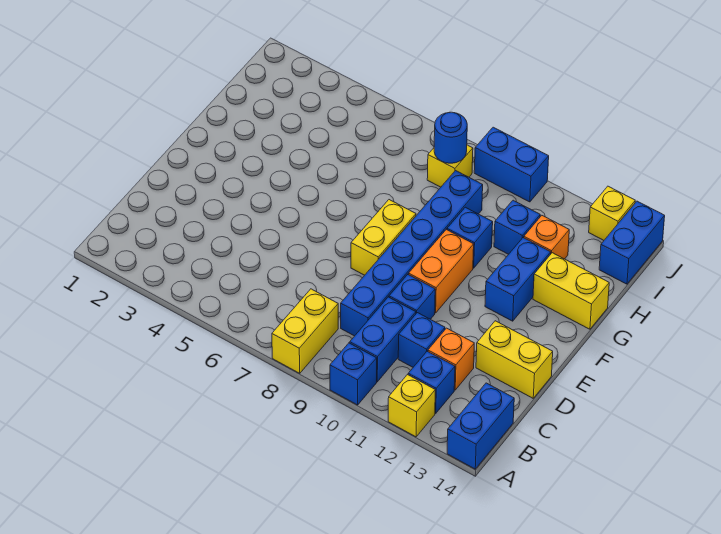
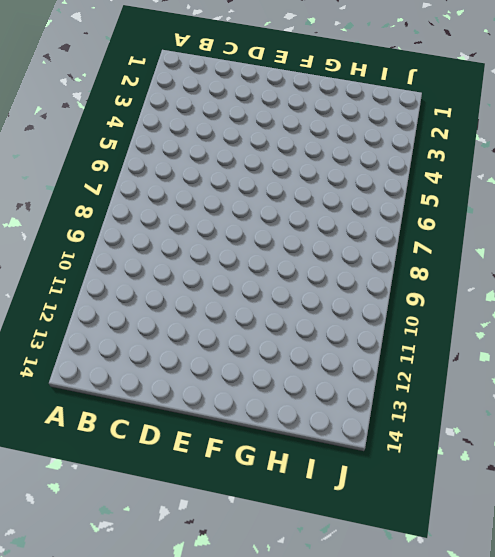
none -> yellow 1x2 brick [272,289,338,373]
none -> blue 1x1 brick [330,343,377,405]
none -> yellow 1x1 brick [388,375,435,437]

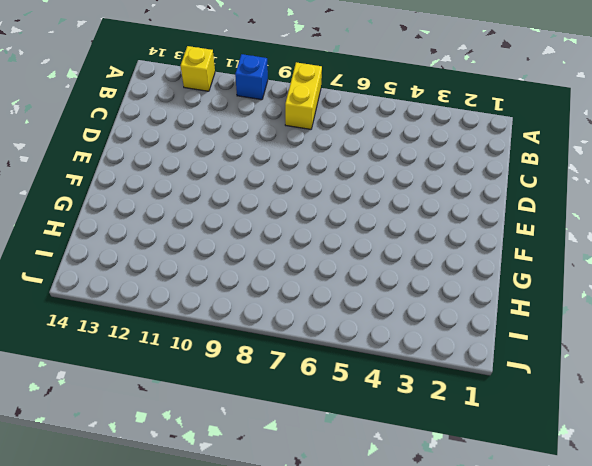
none -> blue 1x2 brick [447,383,514,469]
none -> blue 1x2 brick [350,297,416,382]
none -> blue 1x1 brick [408,351,455,413]

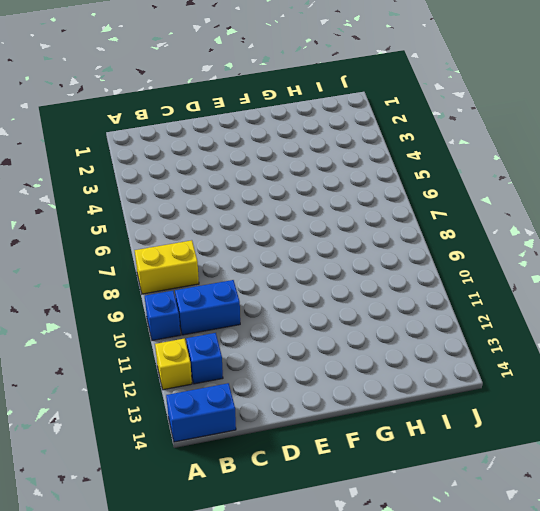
none -> blue 1x6 brick [341,171,483,336]
none -> blue 1x1 brick [398,313,445,367]
none -> orange 1x1 brick [428,328,474,390]

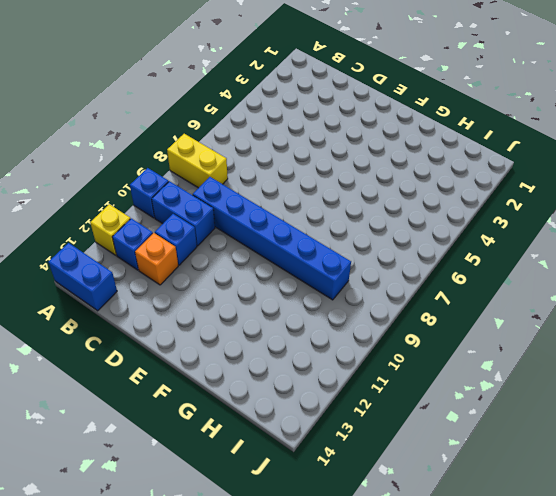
none -> blue 1x1 brick [389,275,435,319]
none -> yellow 1x2 brick [476,321,553,398]
none -> yellow 1x2 brick [351,200,416,275]

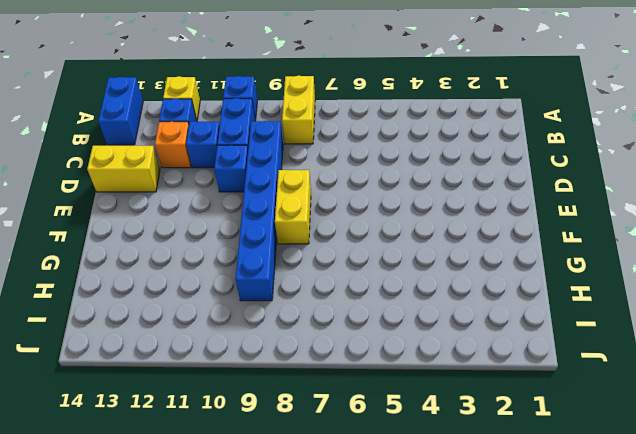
none -> orange 1x2 brick [409,230,474,313]
none -> blue 1x2 brick [485,238,551,321]
none -> blue 1x1 brick [447,207,493,268]

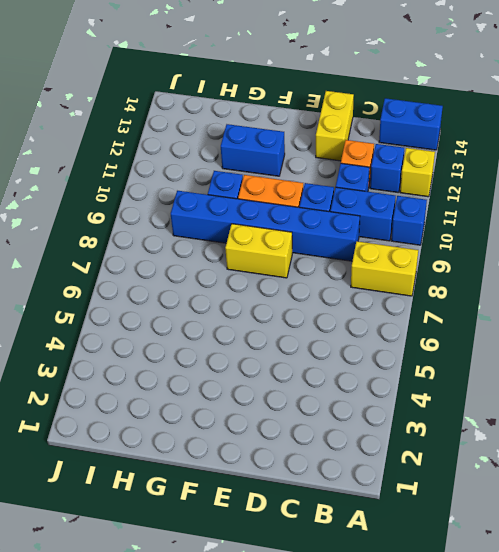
none -> yellow 1x2 brick [533,253,609,329]
none -> blue 1x1 brick [494,200,540,254]
none -> orange 1x1 brick [524,216,569,259]

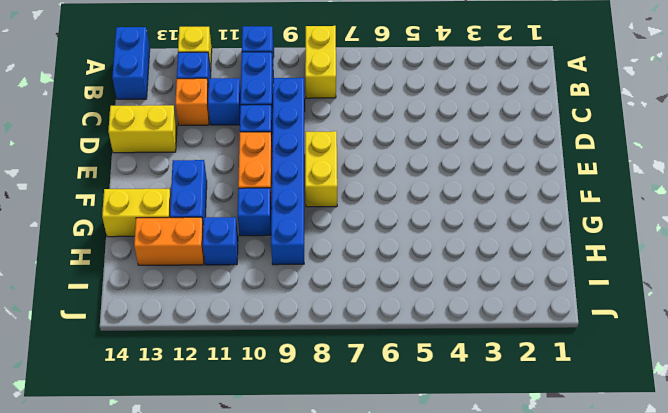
orange 1x2 brick [134,217,204,265] -> orange 1x1 brick [524,216,569,259]
none -> yellow 1x1 brick [427,145,473,187]
none -> blue 1x2 brick [599,201,665,284]
none -> blue 1x2 brick [474,127,549,202]

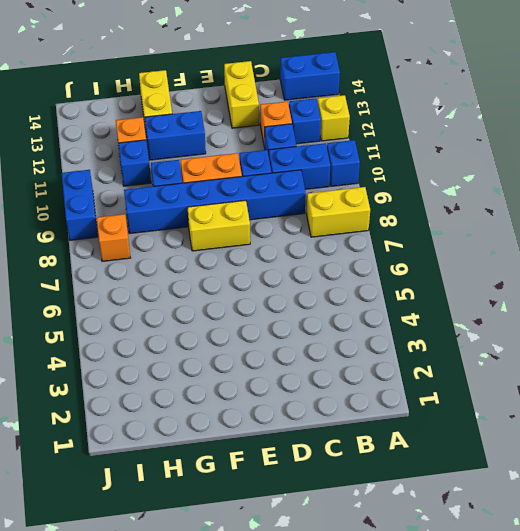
orange 1x1 brick [97,214,130,261] -> yellow 1x1 brick [427,145,473,187]
none -> blue 1x2 brick [599,201,665,284]
none -> yellow 1x1 brick [589,186,635,240]
none -> blue 1x1 round brick [434,112,467,163]

